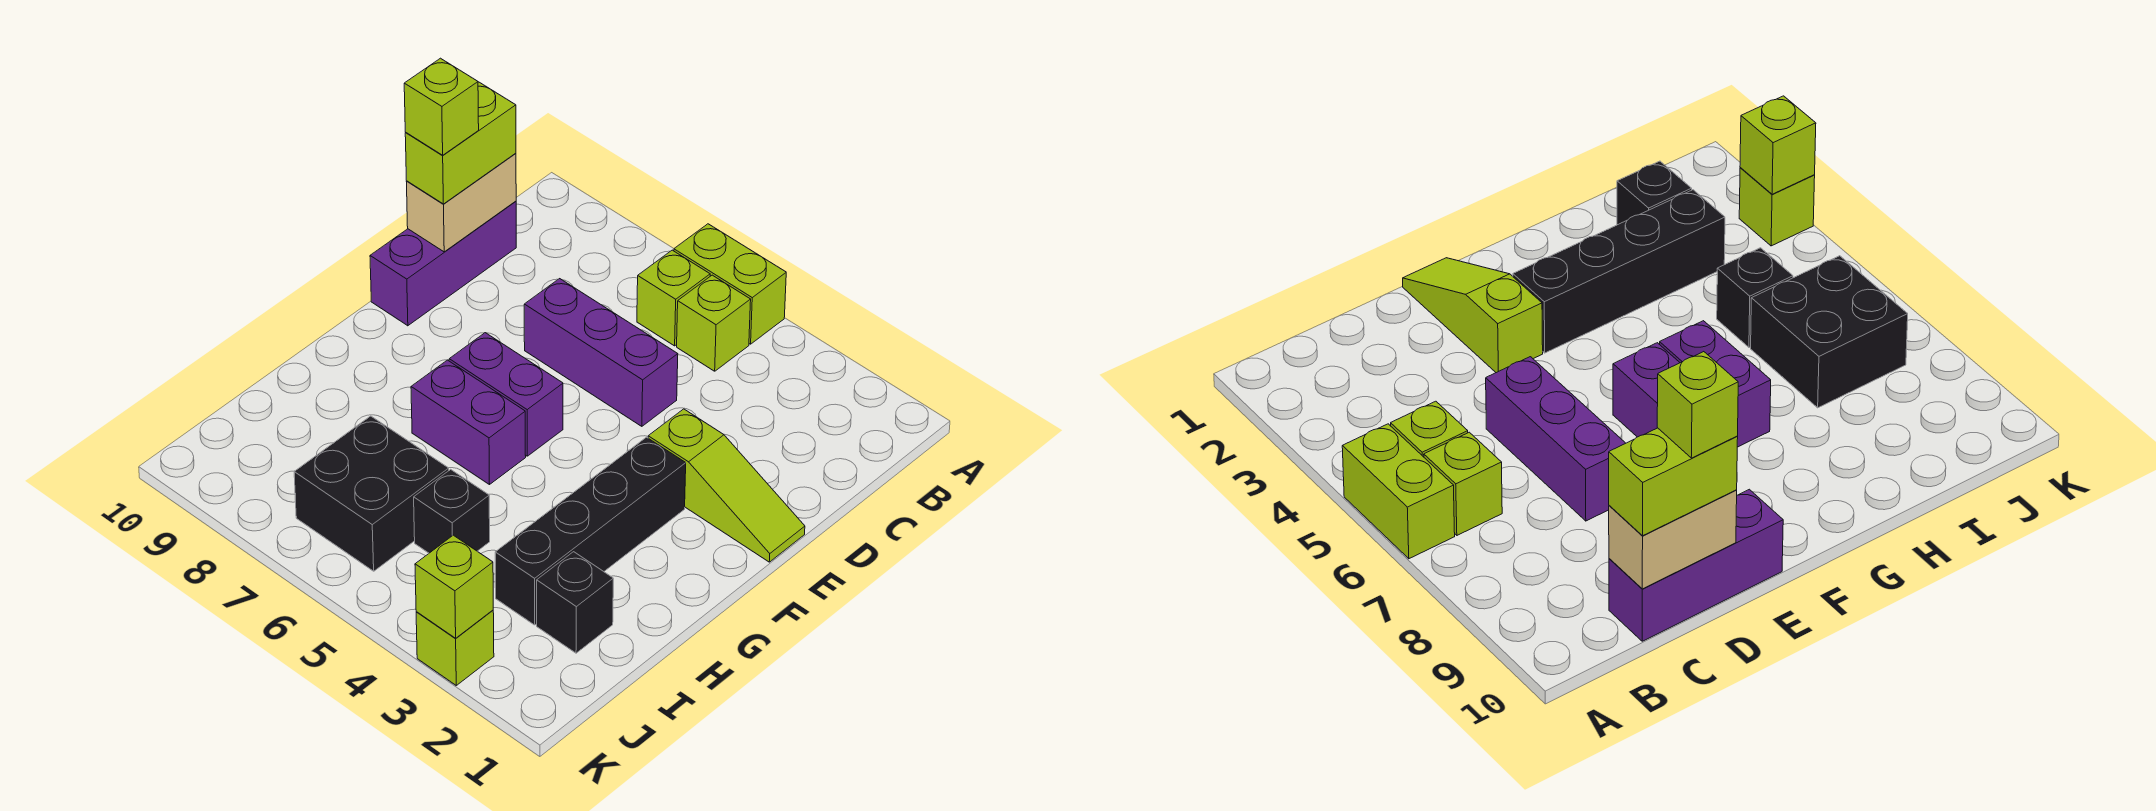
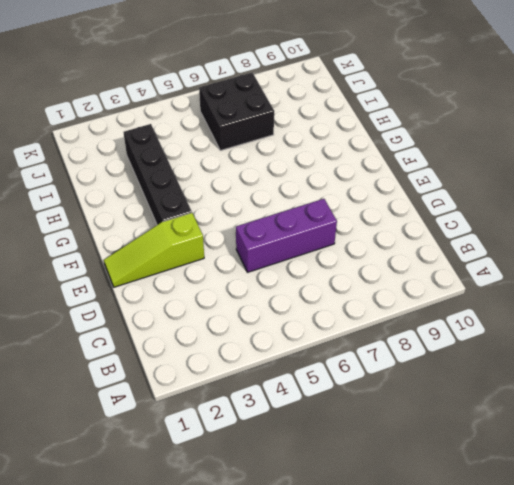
none -> lime 1x2 brick [674,224,786,344]
none -> lime 1x1 brick [677,275,751,371]
none -> lime 1x1 brick [637,250,710,346]

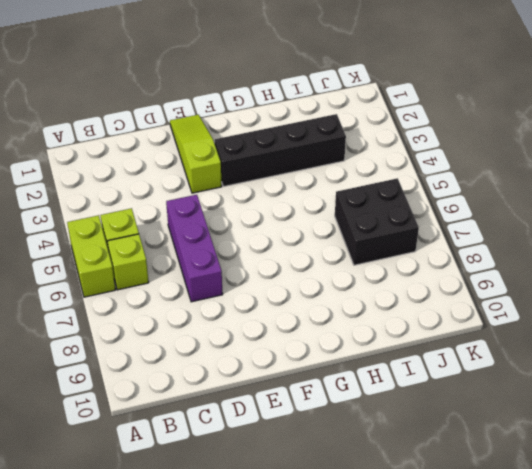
none -> purple 1x3 brick [370,201,516,326]
none -> purple 1x2 brick [449,333,563,456]
none -> purple 1x2 brick [411,360,526,485]

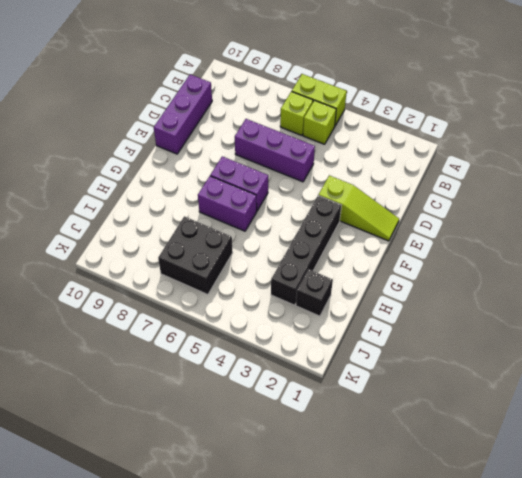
none -> black 1x1 brick [414,469,490,553]
none -> lime 1x1 brick [416,610,494,685]
none -> tan 1x2 brick [406,153,516,252]

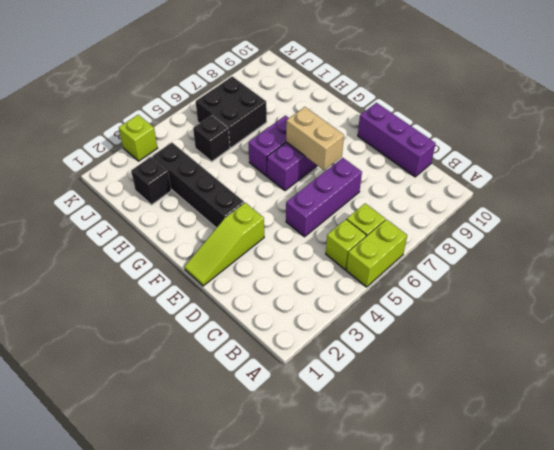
tan 1x2 brick [286,107,344,170] -> tan 1x2 brick moved to [406,153,516,252]
none -> lime 1x1 brick [415,535,493,638]
none -> lime 1x2 brick [405,82,516,204]
none -> lime 1x1 brick [404,58,479,155]

